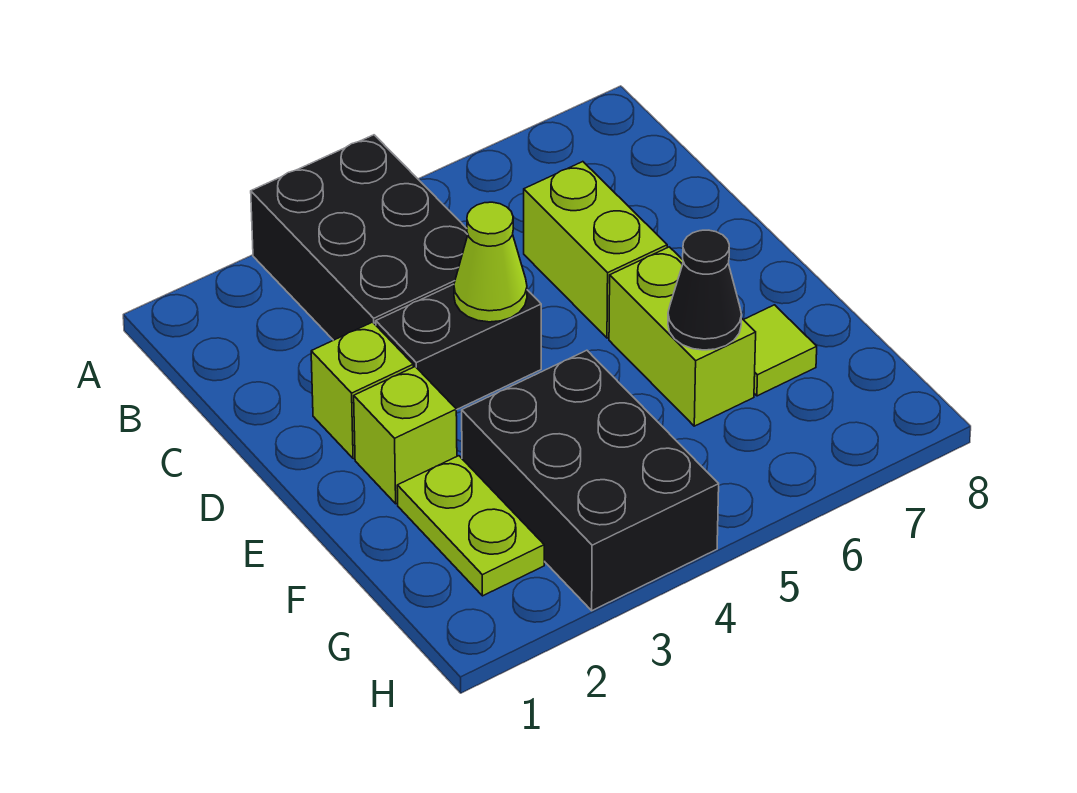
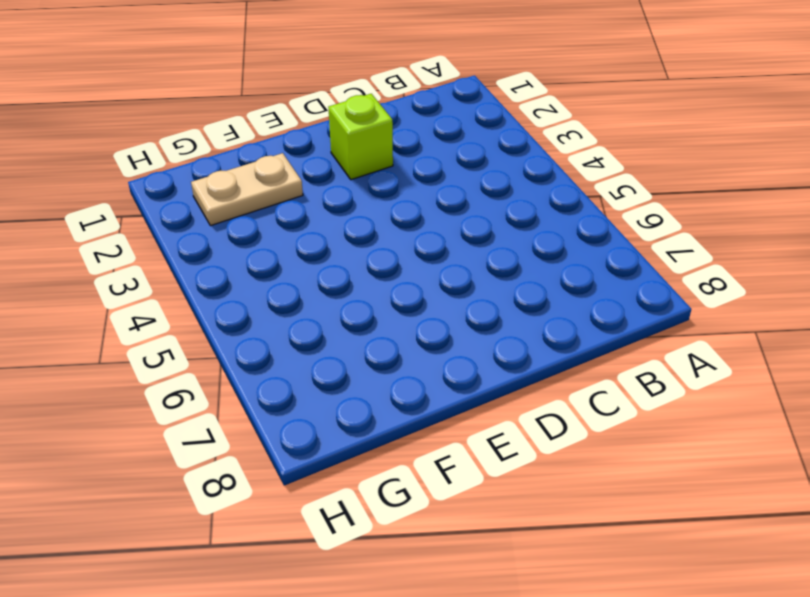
tan 1x2 plate [191,153,303,226] -> lime 1x2 plate [397,456,544,596]
none -> black 2x3 brick [251,135,468,340]
none -> lime 1x2 brick [524,162,667,338]

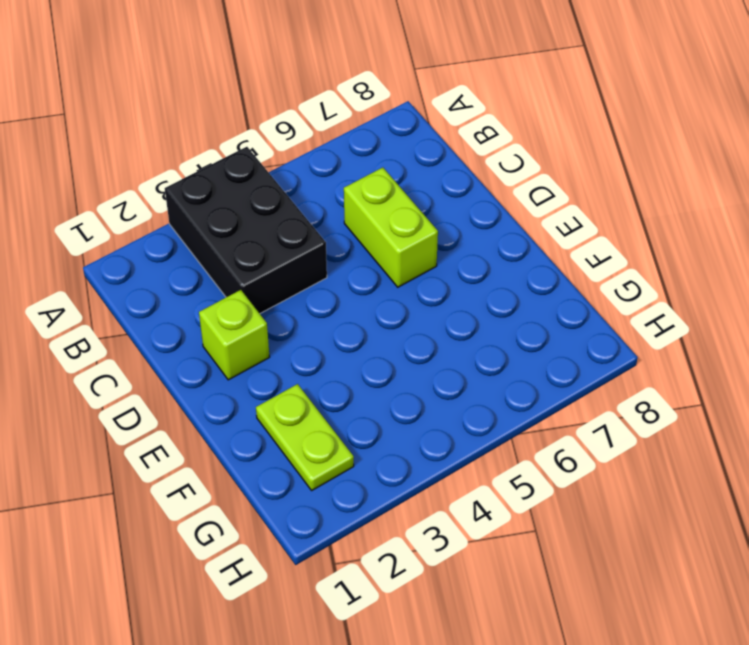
none -> black 1x2 brick [376,284,541,410]
none -> lime 1x1 brick [354,367,457,504]

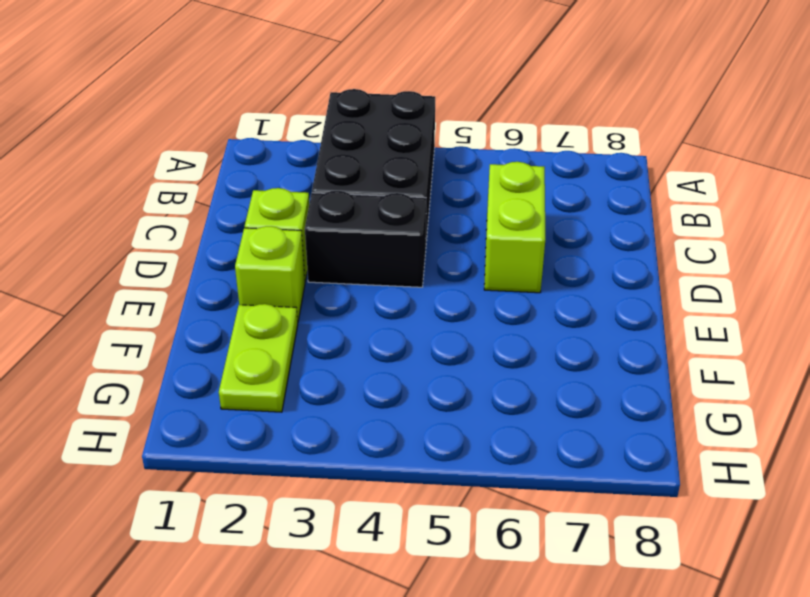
none -> lime 1x2 brick [609,247,756,426]
none -> black 2x3 brick [462,350,719,611]

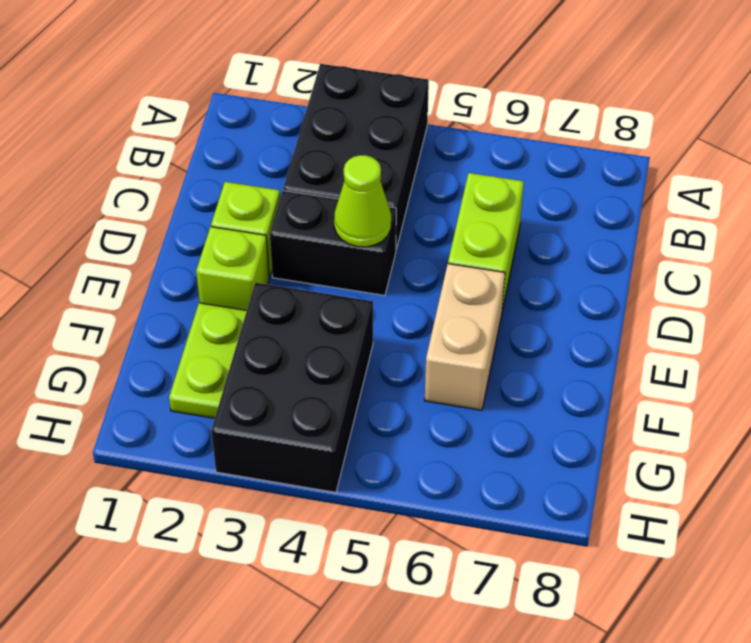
tan 1x2 brick [425,264,505,410] -> lime 1x2 brick [609,247,756,426]
none -> lime 1x1 tile [744,305,817,396]
none -> black 1x1 cone [668,230,742,350]

